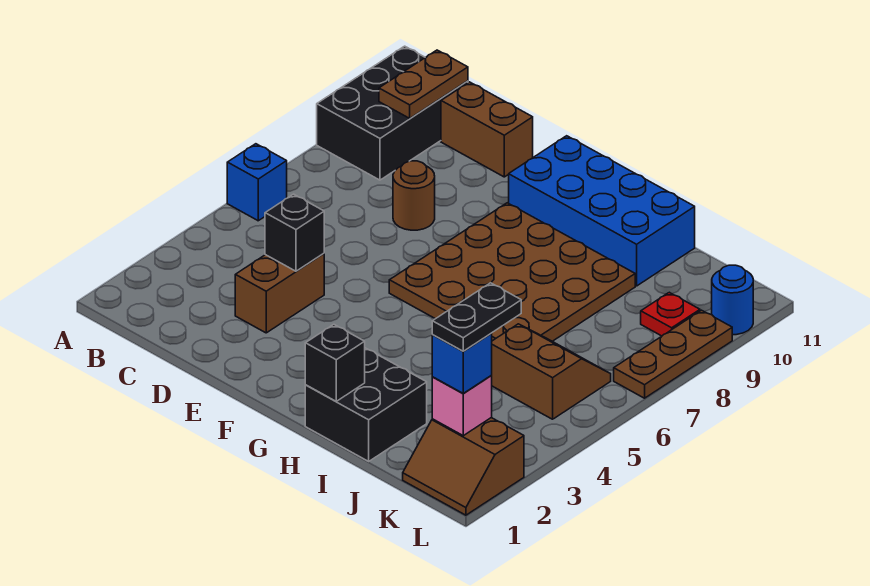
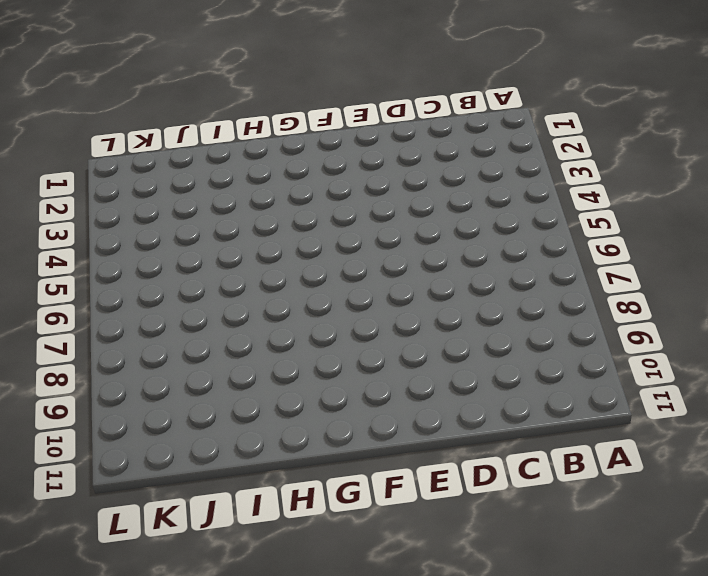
none -> blue 1x1 brick [227,144,287,221]
none -> black 2x3 brick [317,46,468,180]
none -> brown 1x2 brick [441,82,533,177]

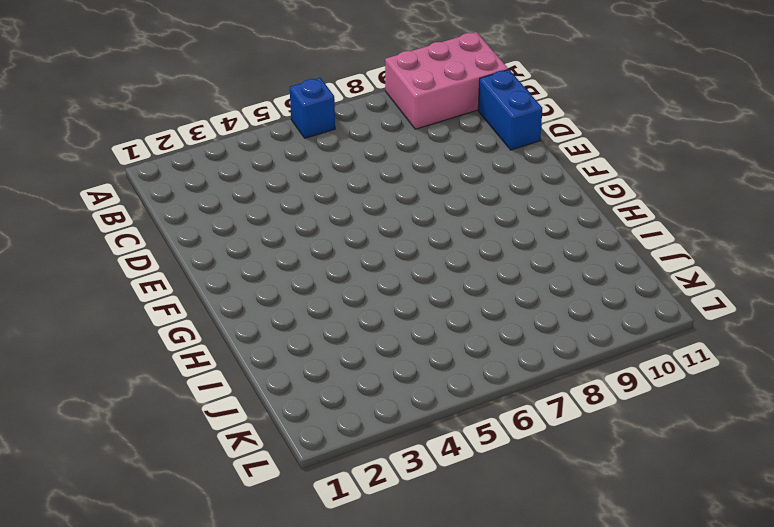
pink 2x3 brick [385,32,508,129] -> black 2x3 brick [317,46,468,180]
blue 1x2 brick [478,70,542,150] -> brown 1x2 brick [441,82,533,177]
none -> brown 1x2 brick [235,253,324,333]
none -> brown 1x1 round brick [393,161,435,230]
none -> brown 4x4 plate [389,203,635,341]

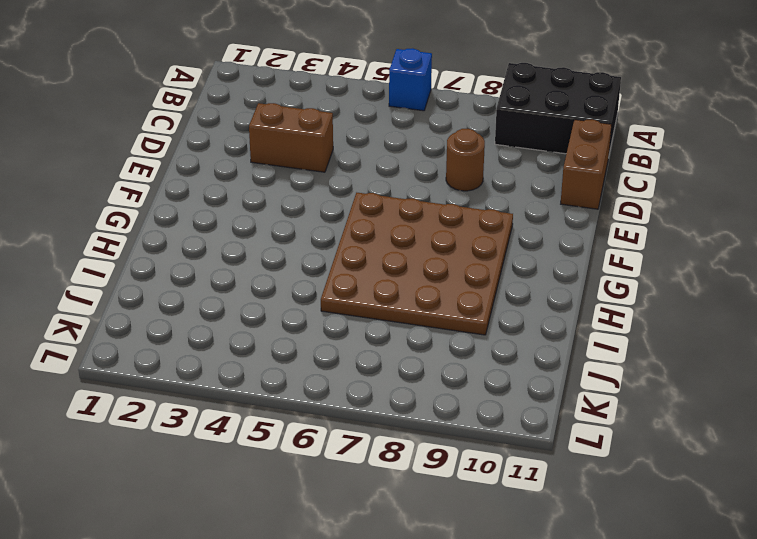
none -> blue 2x4 brick [509,136,695,286]
none -> black 2x2 brick [305,348,427,461]
none -> brown 2x2 slope [492,324,611,419]

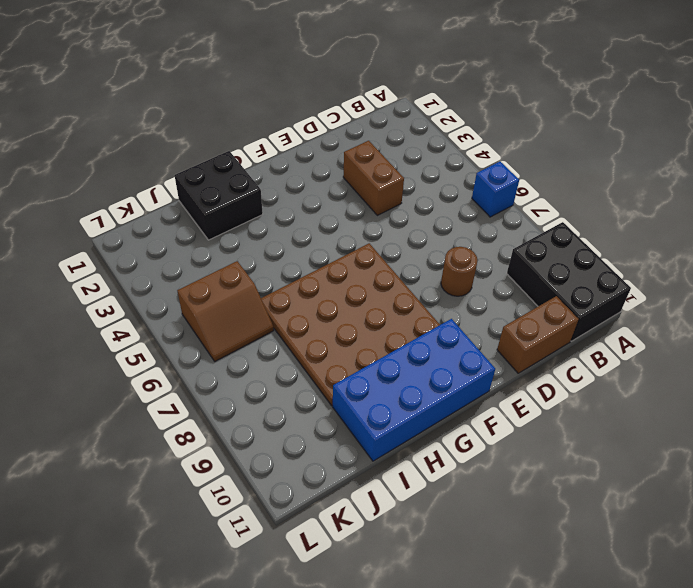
none -> brown 2x2 slope [403,418,524,515]
none -> red 1x1 plate [641,292,700,336]
none -> brown 1x3 plate [614,310,732,398]

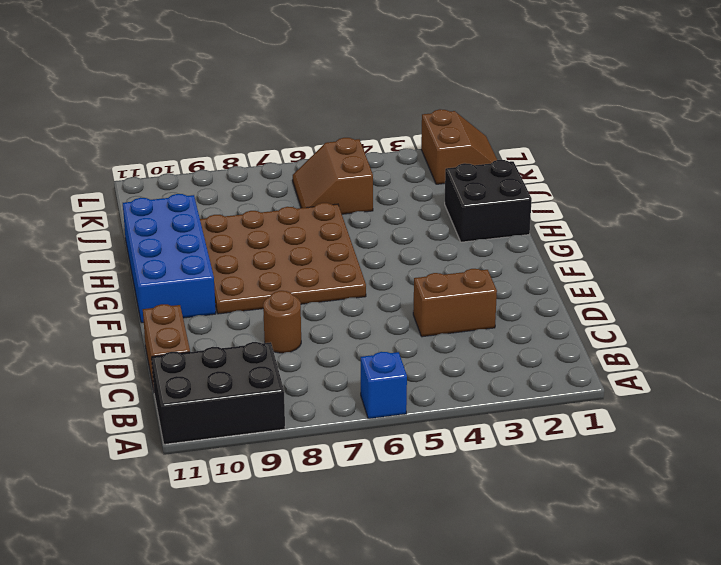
none -> red 1x1 plate [641,292,700,336]
none -> brown 1x3 plate [614,310,732,398]
none -> blue 1x1 round brick [712,265,753,335]

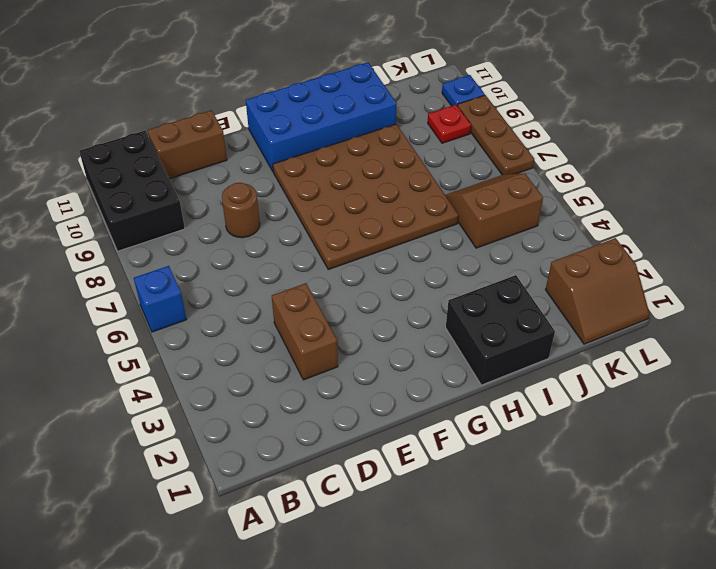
blue 1x1 plate [442,75,485,106] -> blue 1x1 round brick [712,265,753,335]
none -> brown 1x2 plate [379,50,468,118]
none -> black 1x1 brick [265,194,324,271]
none -> black 1x1 brick [305,324,365,401]

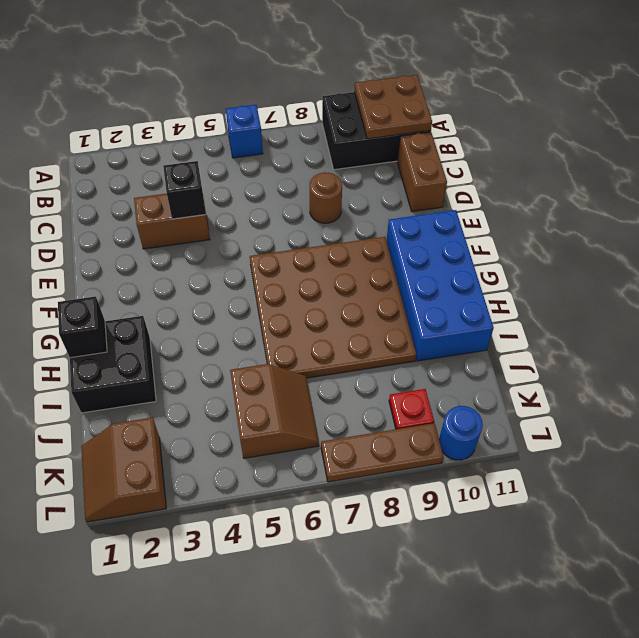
brown 2x2 plate [354,75,432,139] -> brown 1x2 plate [379,50,468,118]
none -> pink 1x1 brick [432,375,492,436]
none -> blue 1x1 brick [432,334,492,394]
none -> black 1x2 plate [432,283,521,351]

